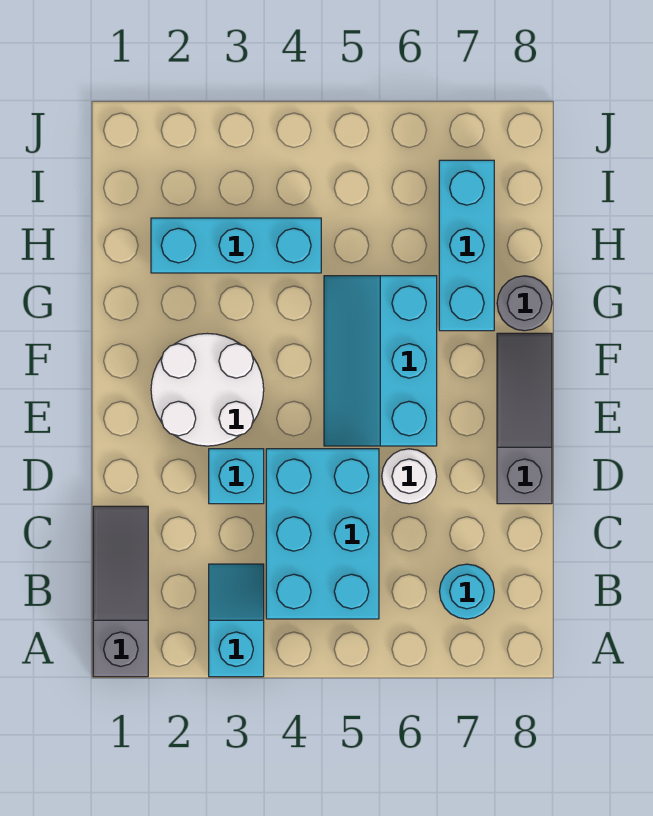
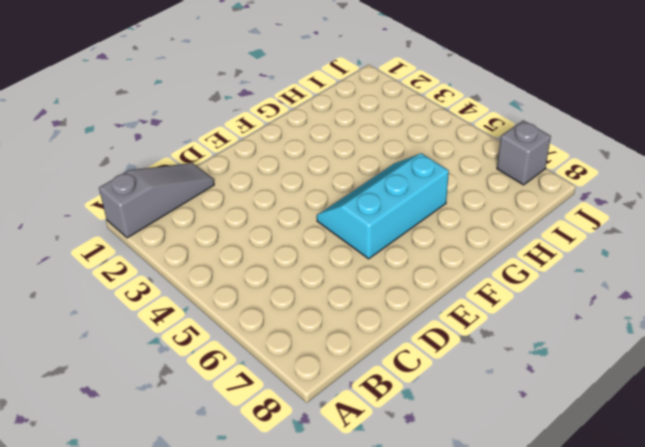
grey 1x1 brick [497,120,551,185] -> none
none -> cyan 1x2 slope [209,564,264,677]
none -> cyan 2x3 brick [266,449,379,619]
none -> cyan 1x1 round brick [439,564,494,619]

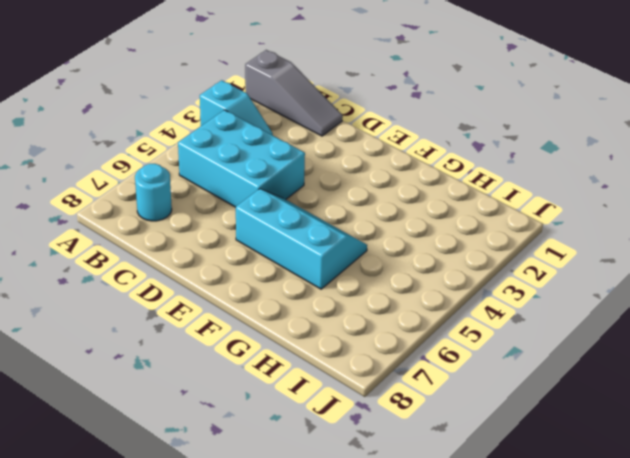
none -> cyan 1x1 brick [209,449,264,504]
none -> white 1x1 round brick [382,449,437,504]
none -> grey 1x3 slope [497,333,552,504]

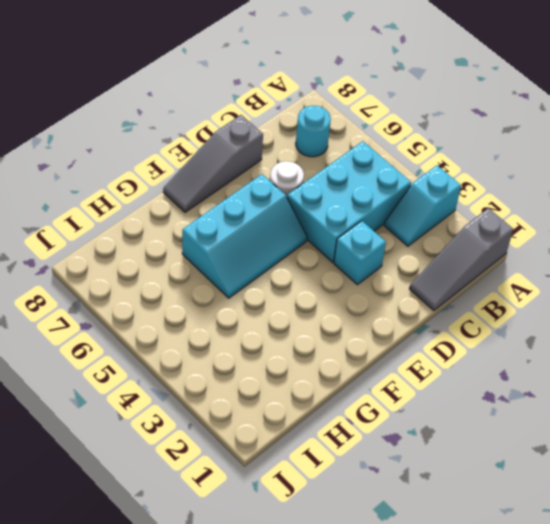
none -> white 2x2 round brick [151,333,264,446]
none -> cyan 1x3 brick [439,160,494,331]
none -> grey 1x1 round brick [497,276,552,331]

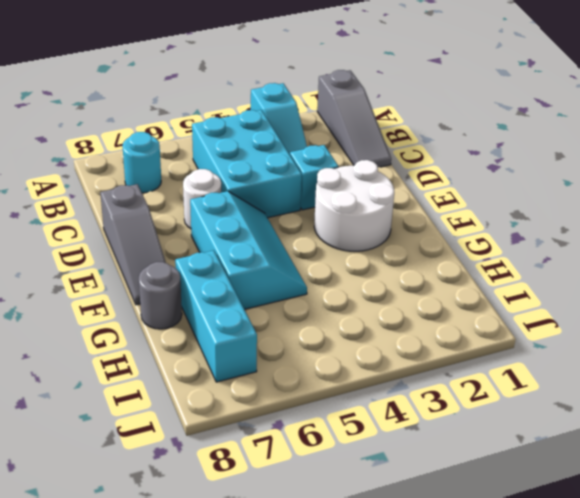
none -> cyan 1x3 brick [151,218,321,273]

